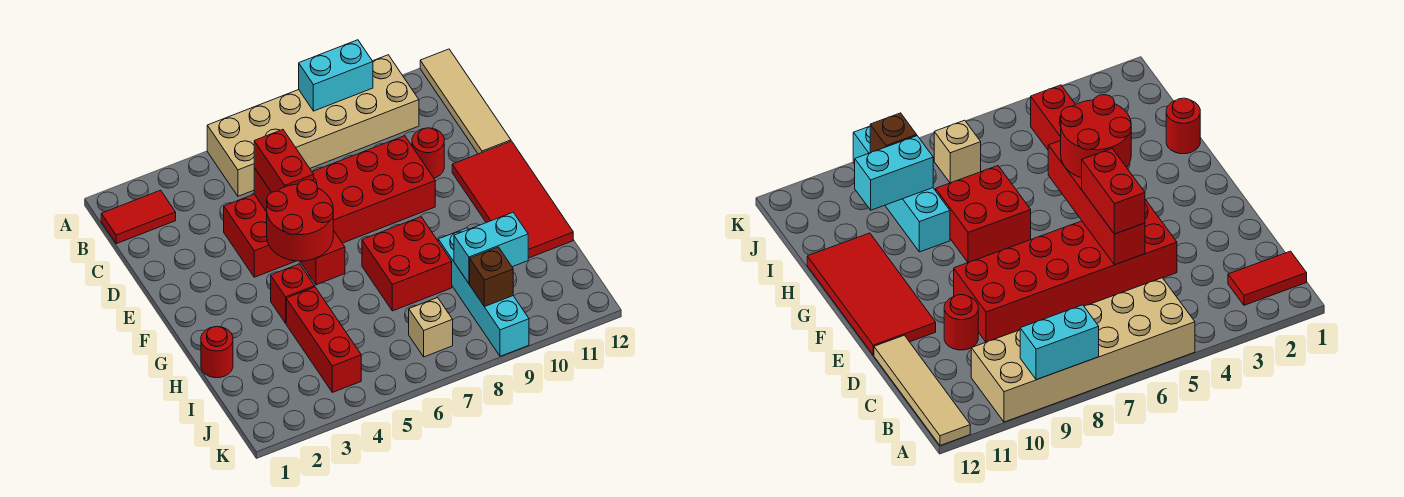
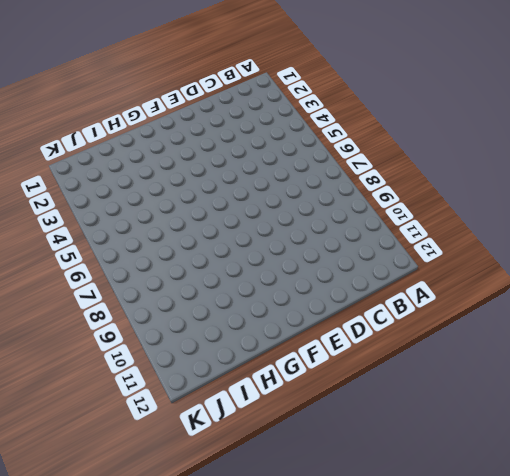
none -> tan 2x6 brick [207,55,419,196]
none -> tan 1x4 tile [420,49,511,154]
none -> red 1x2 tile [101,190,176,244]

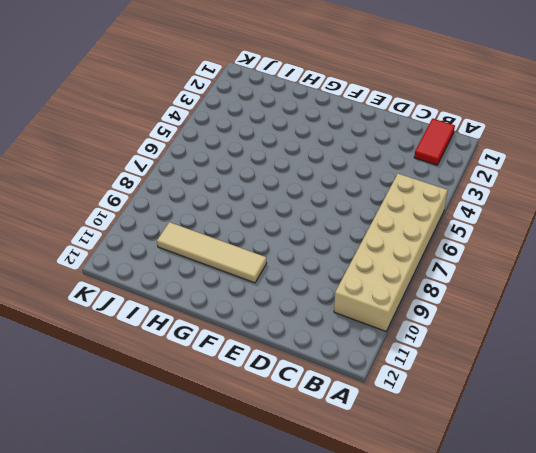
tan 1x4 tile [157,222,267,283] -> tan 1x4 tile moved to [420,49,511,154]
none -> red 2x6 brick [224,136,435,277]
none -> red 1x1 round brick [412,128,444,178]
none -> red 2x4 tile [452,141,573,258]

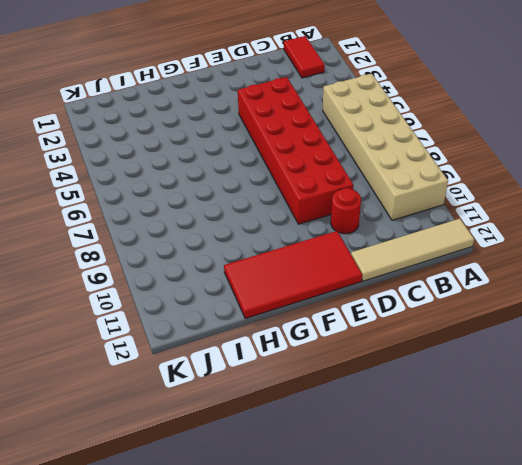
none -> red 1x1 brick [271,264,314,323]
none -> red 2x2 brick [362,217,452,311]
none -> red 1x1 round brick [201,326,233,378]

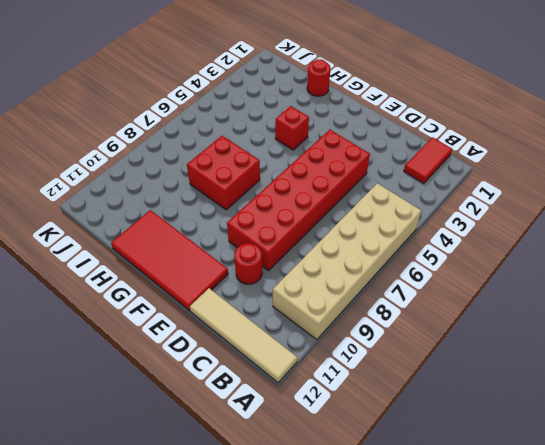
none -> red 1x3 brick [286,287,361,392]
none -> cyan 1x4 brick [438,228,529,356]
none -> tan 1x1 brick [409,298,453,357]

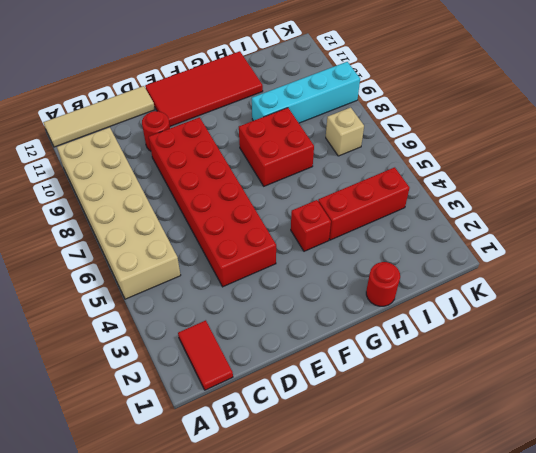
none -> cyan 1x2 brick [299,40,373,111]
none -> red 1x4 brick [254,168,345,285]
none -> cyan 1x2 brick [454,212,528,283]

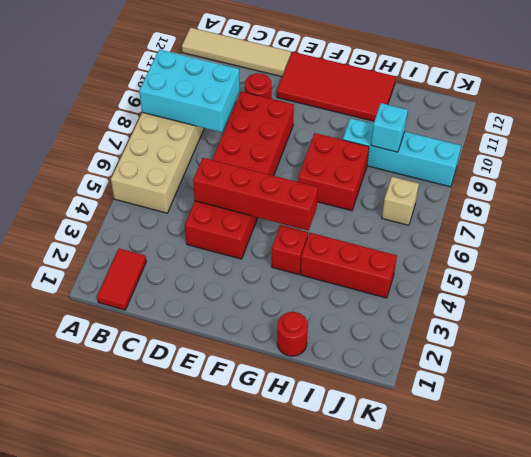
cyan 2x3 brick [139,49,240,132] -> cyan 1x2 brick [299,40,373,111]
cyan 1x1 brick [371,103,408,152] -> cyan 1x2 brick [454,212,528,283]
none -> brown 1x1 brick [470,247,513,307]
none -> red 1x2 brick [254,130,314,193]
none -> red 2x2 round brick [267,180,333,261]

